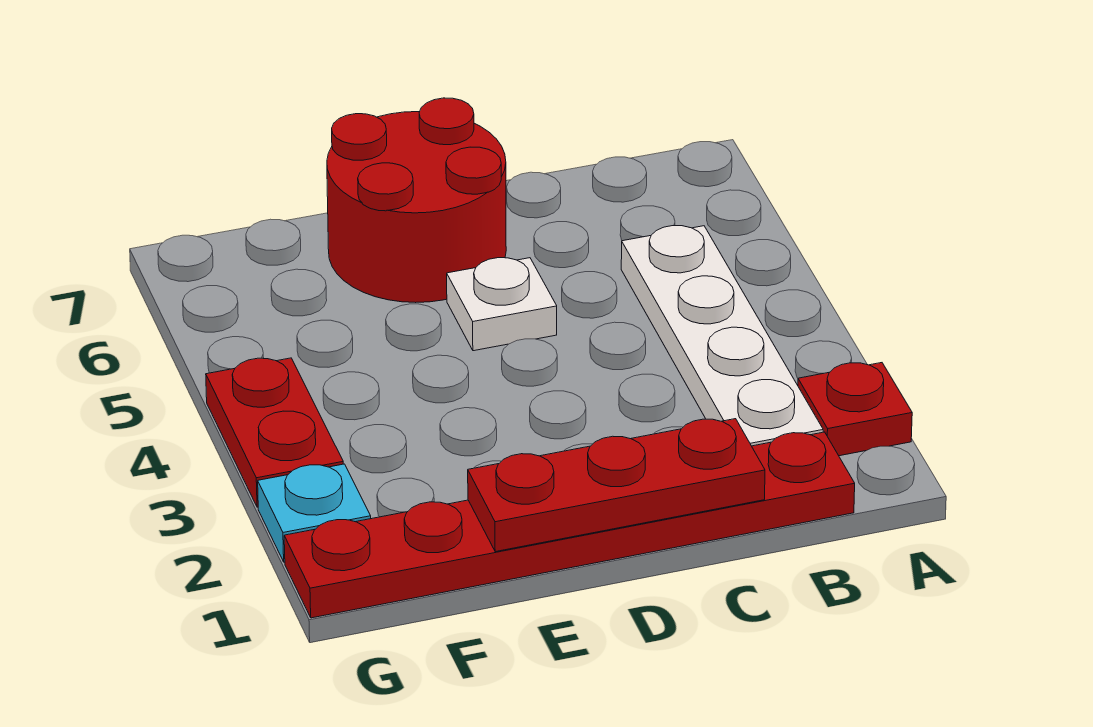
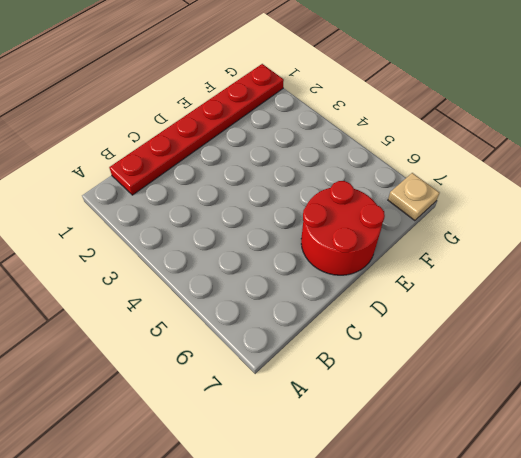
tan 1x1 plate [388,173,439,221] -> none
none -> red 1x1 plate [798,363,912,456]
none -> white 1x4 plate [621,226,823,446]

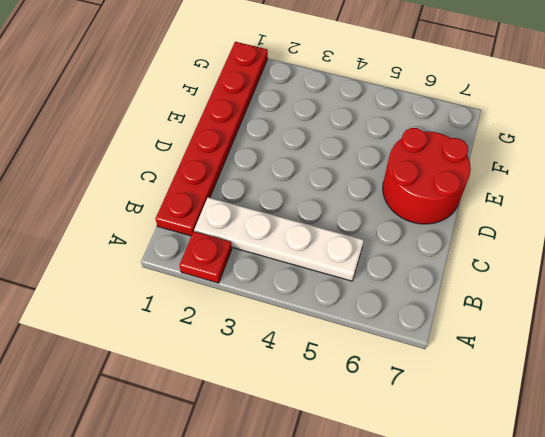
none -> white 1x1 plate [447,258,557,351]
none -> cyan 1x1 plate [258,464,371,562]

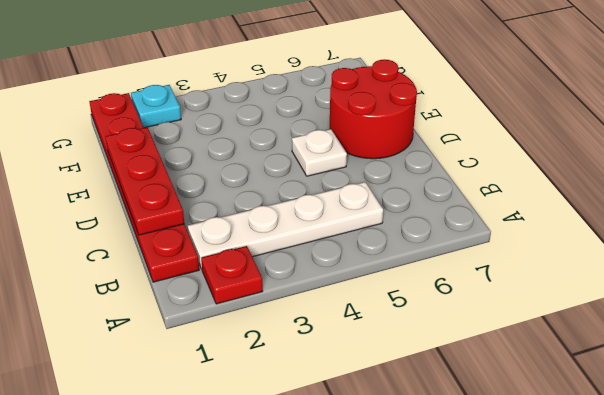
none -> red 1x2 plate [206,358,343,507]

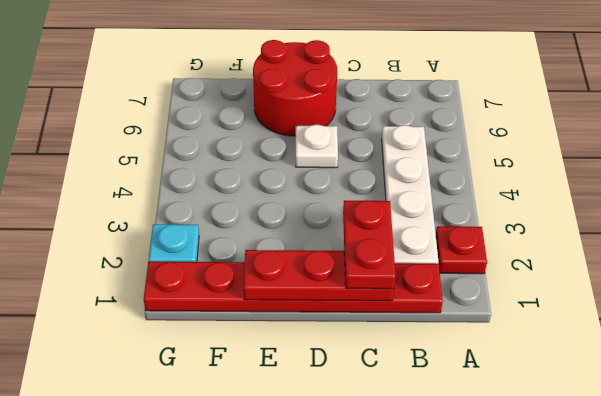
red 1x2 plate [343,200,396,289] -> red 1x2 plate moved to [206,358,343,507]

